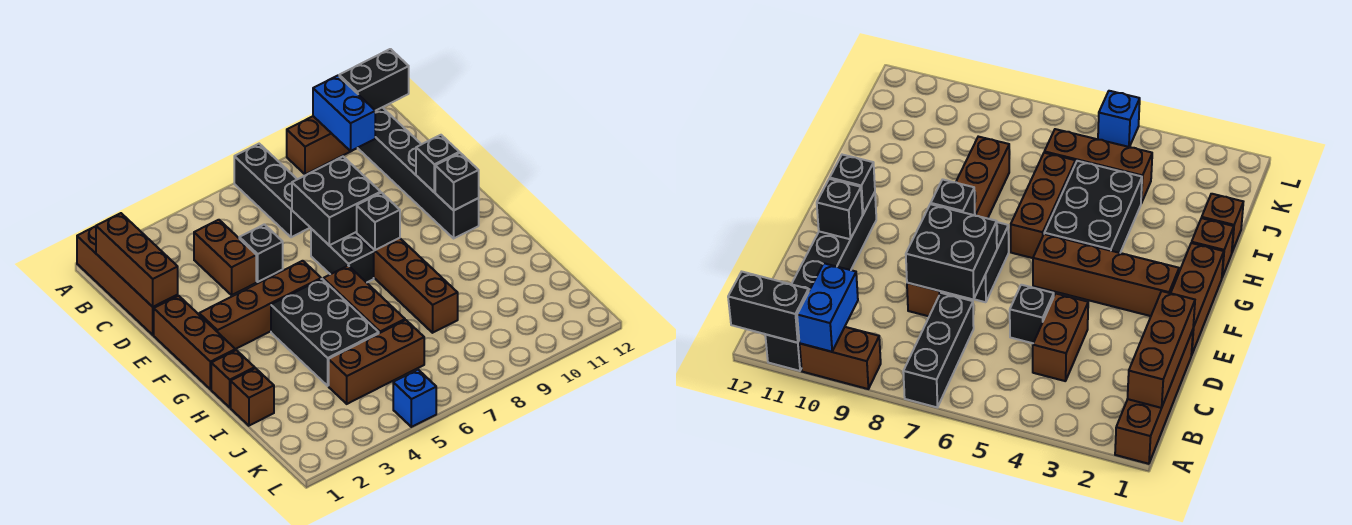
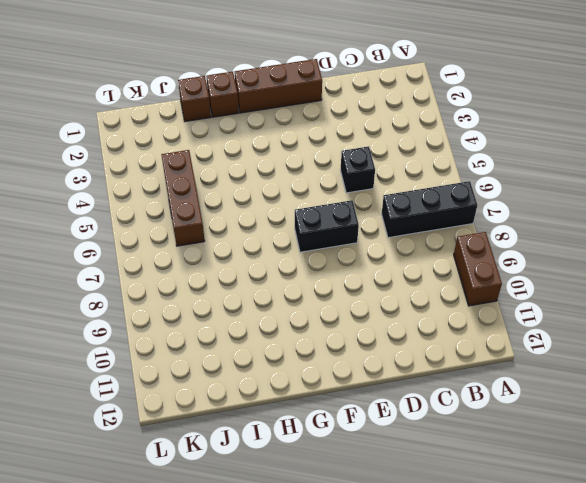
none -> brown 1x4 brick [77,226,178,335]
none -> black 1x6 brick [358,108,479,238]
none -> brown 1x2 brick [194,220,256,295]

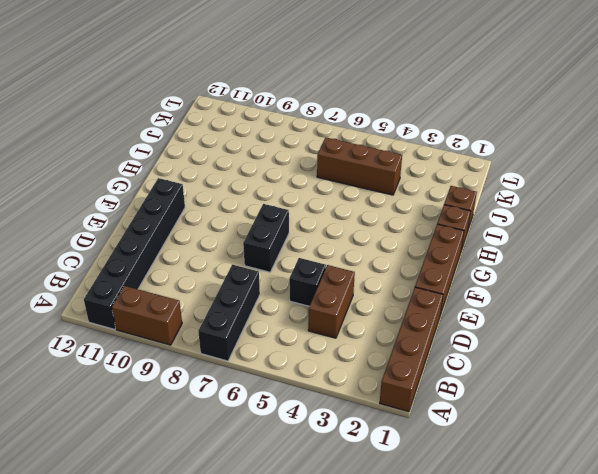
none -> brown 1x6 brick [355,232,458,333]
none -> brown 1x4 brick [199,261,321,349]
none -> black 2x3 brick [271,279,379,386]

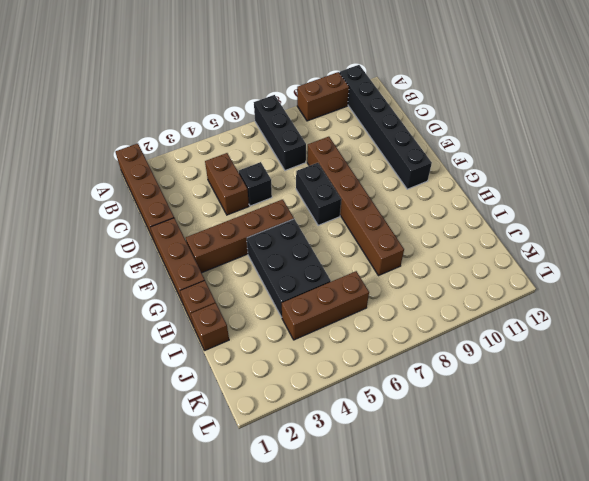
none -> brown 1x3 brick [323,266,405,333]
none -> blue 1x1 brick [393,370,436,427]
none -> blue 1x2 brick [313,76,375,151]

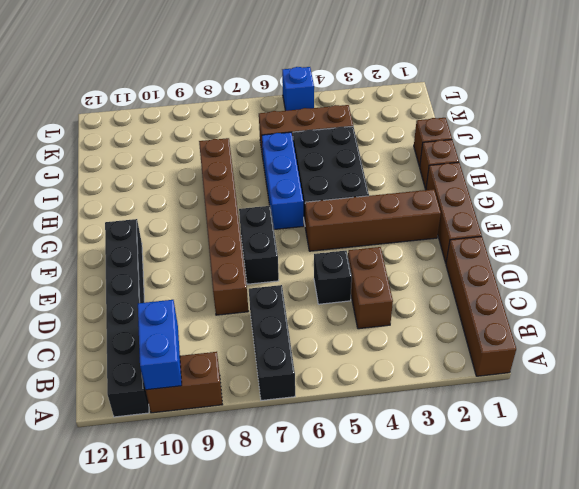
blue 1x3 brick [262,132,304,229] -> brown 1x3 brick [323,266,405,333]
none -> black 1x2 brick [339,49,409,111]
none -> brown 1x3 brick [96,213,178,307]
none -> black 2x2 brick [292,157,381,245]

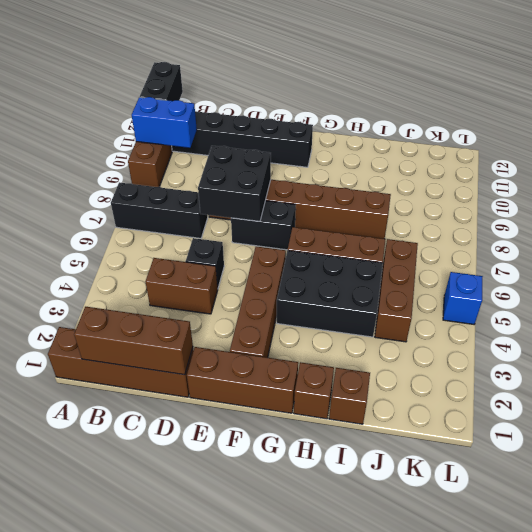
none -> black 1x1 brick [416,135,459,192]
none -> black 1x1 brick [357,193,400,250]
none -> black 1x1 brick [435,153,479,210]

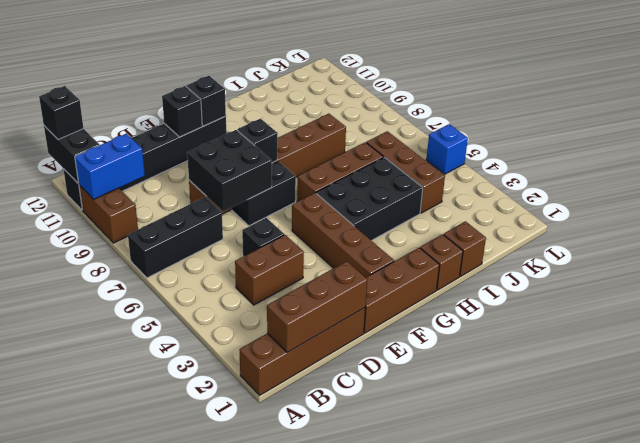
black 1x1 brick [39,86,84,139] -> none

